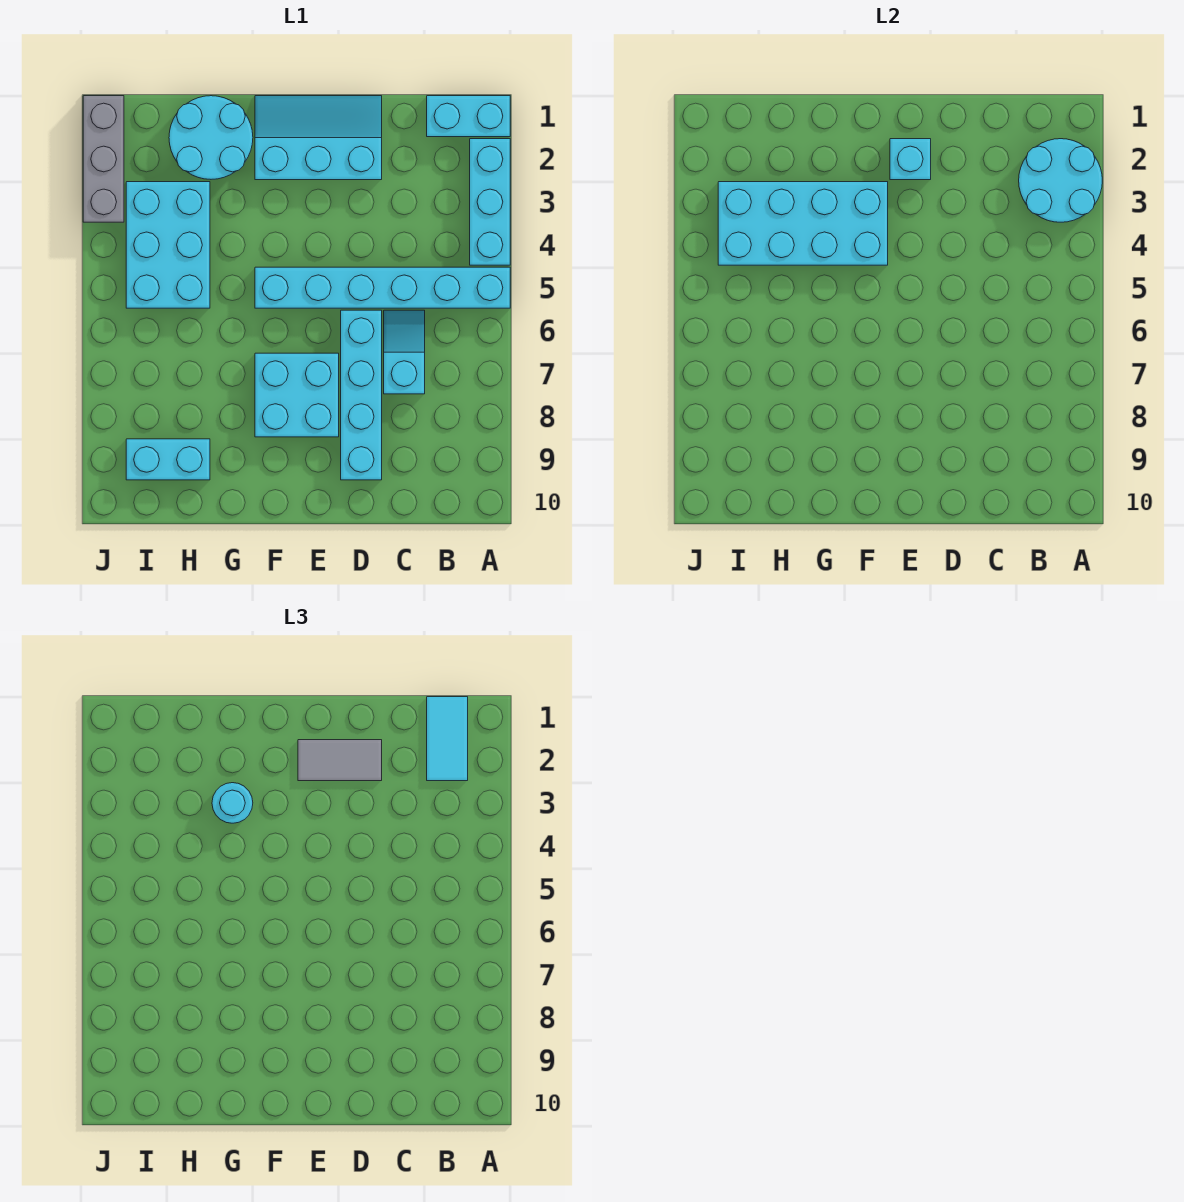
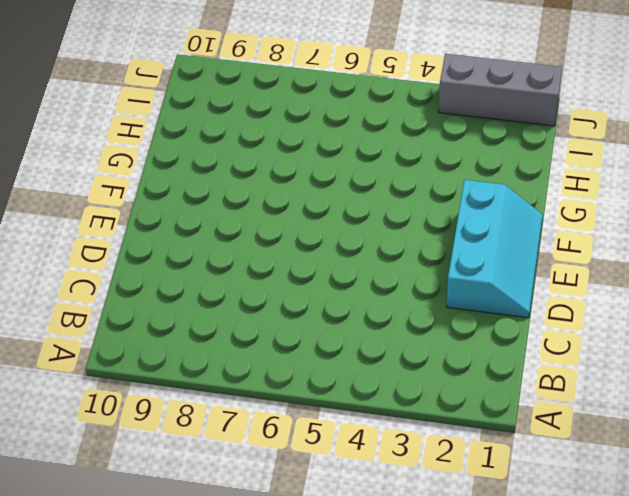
none -> cyan 1x2 brick [427,96,510,137]
none -> cyan 1x3 brick [470,139,510,265]
none -> cyan 1x6 brick [255,267,510,308]

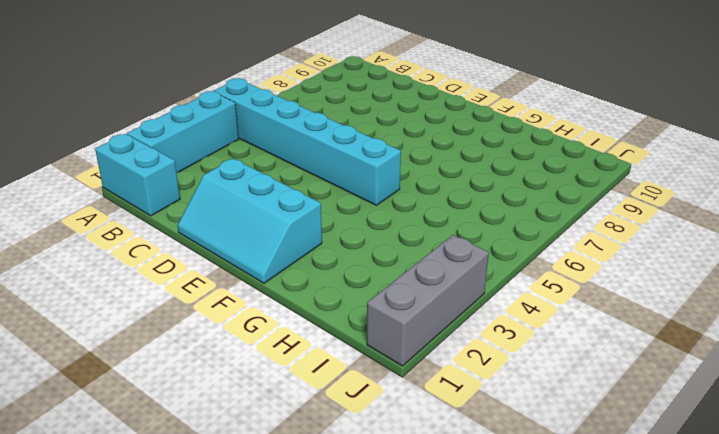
none -> cyan 1x2 slope [384,310,425,394]
none -> cyan 1x4 brick [341,310,382,480]
none -> cyan 2x2 brick [255,353,339,437]

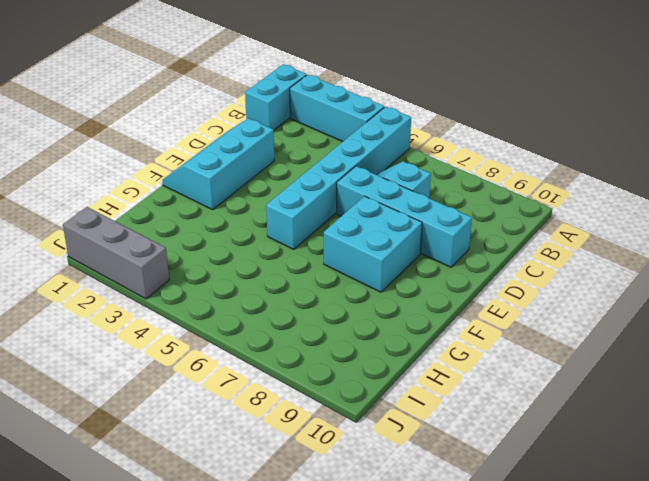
none -> cyan 2x2 round brick [169,96,253,179]
none -> cyan 2x3 brick [126,182,210,308]
none -> cyan 1x2 brick [126,439,210,480]

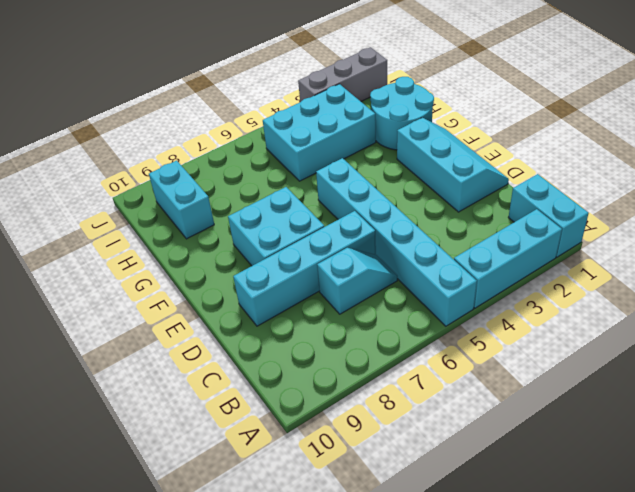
none -> cyan 2x2 round brick [1019,139,1102,222]
none -> cyan 1x1 brick [890,139,931,180]
none -> cyan 2x4 brick [718,182,888,265]

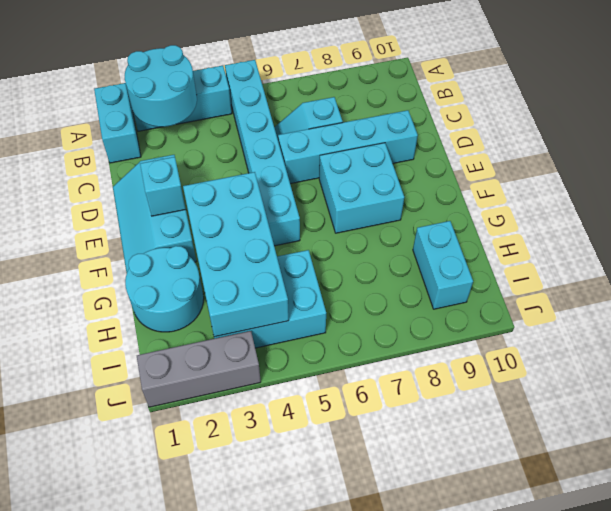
none -> cyan 1x2 tile [427,697,468,781]
none -> grey 1x2 tile [298,740,382,781]
none -> cyan 1x1 round brick [212,783,253,823]

